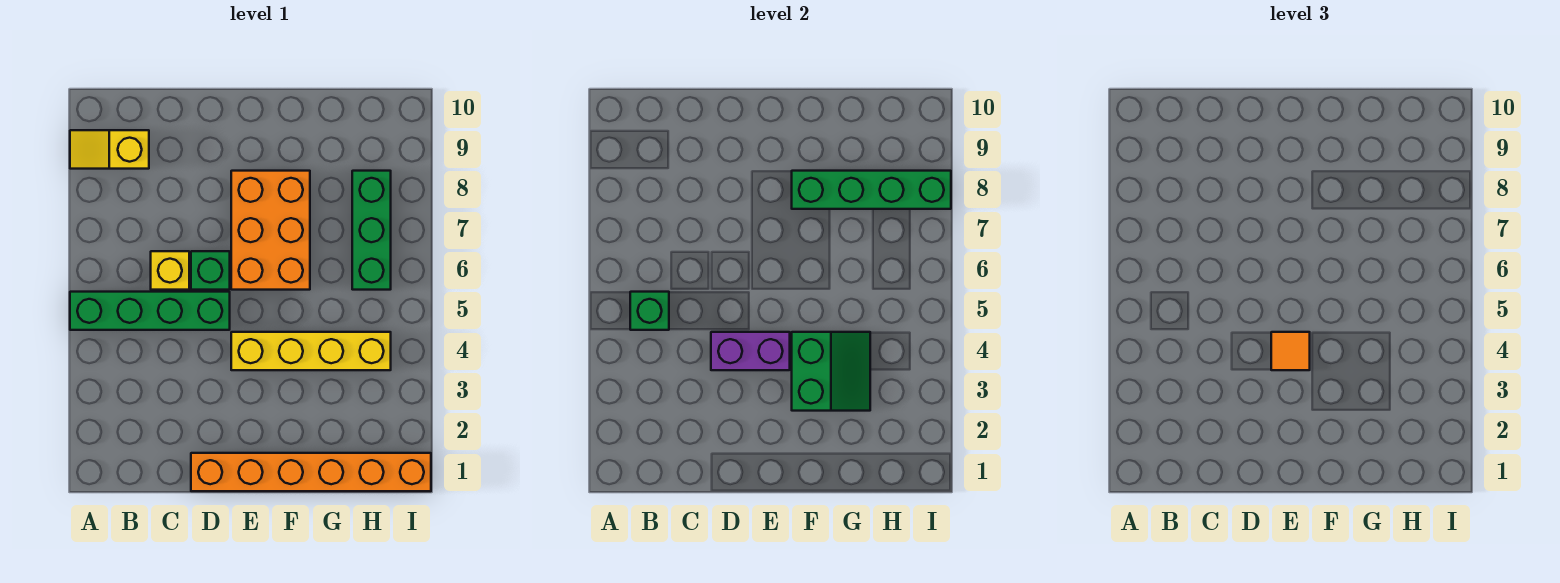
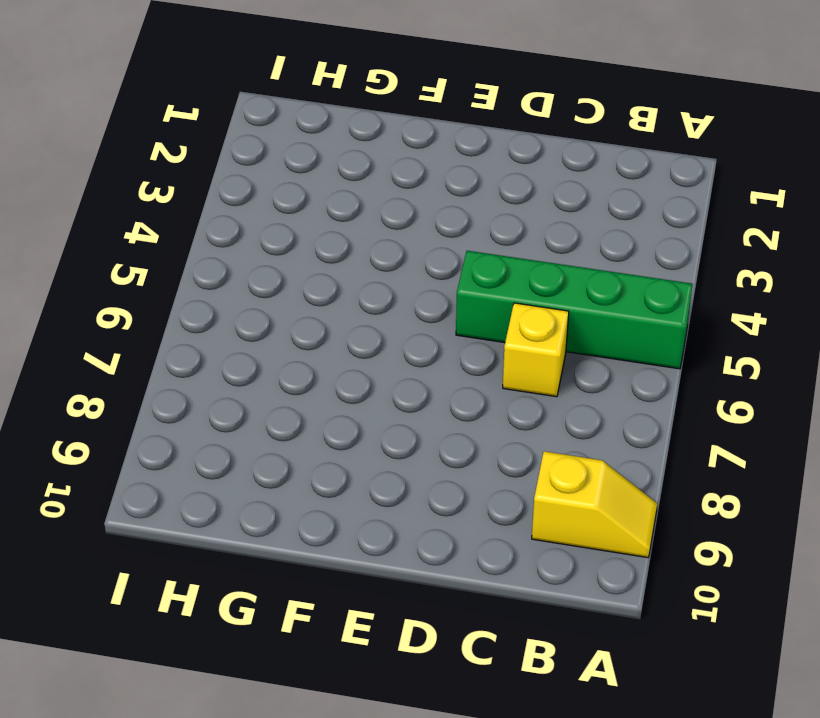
none -> orange 1x6 brick [191,453,431,491]
none -> green 1x1 brick [191,251,230,290]
none -> yellow 1x4 brick [231,332,391,370]

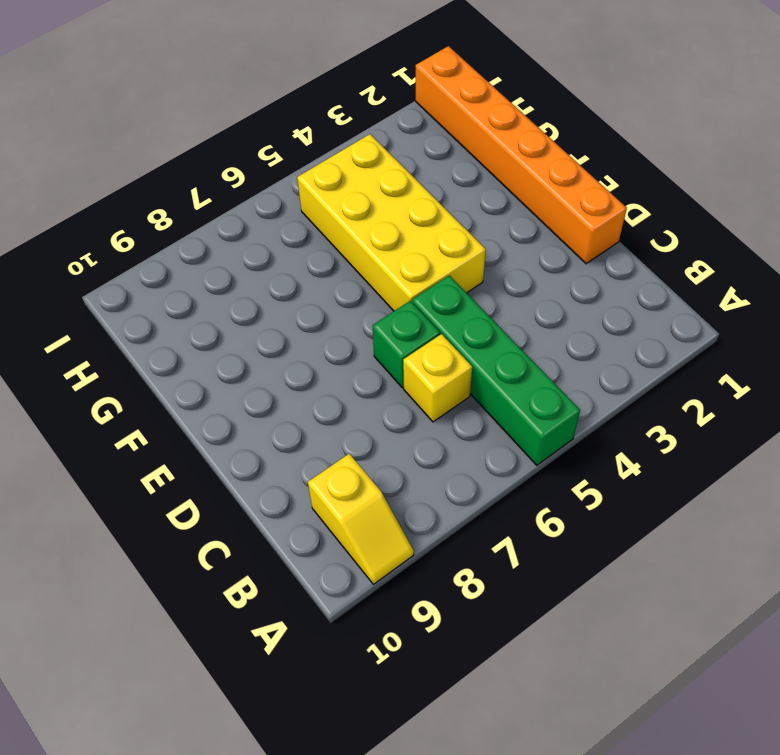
yellow 2x4 brick [297,134,486,311] -> yellow 1x4 brick [231,332,391,370]
none -> orange 2x3 brick [231,171,310,290]
none -> green 1x3 brick [352,171,391,290]
none -> green 1x1 brick [630,292,669,330]

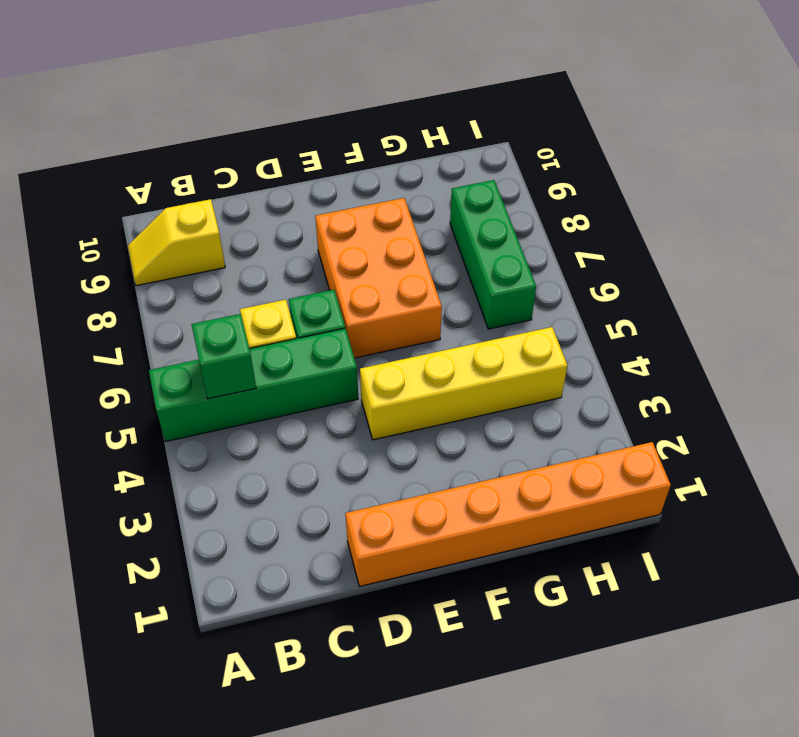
none -> purple 1x2 brick [711,332,790,370]
none -> green 2x2 slope [792,332,870,411]
none -> green 1x4 brick [792,171,951,209]

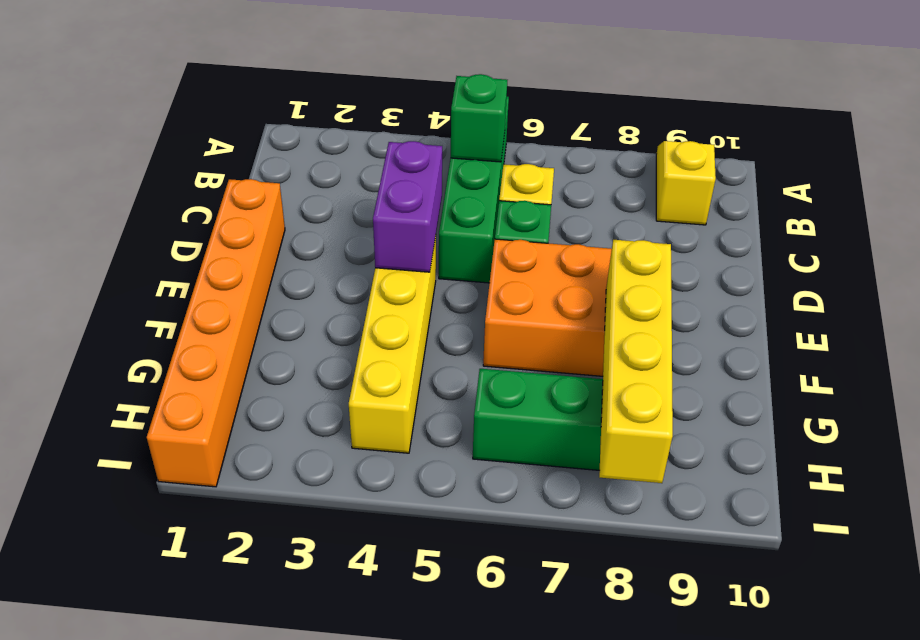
yellow 1x4 brick [599,240,673,483] -> green 1x4 brick [792,171,951,209]
none -> green 2x2 slope [792,332,870,411]
none -> orange 1x1 tile [1271,332,1310,370]

